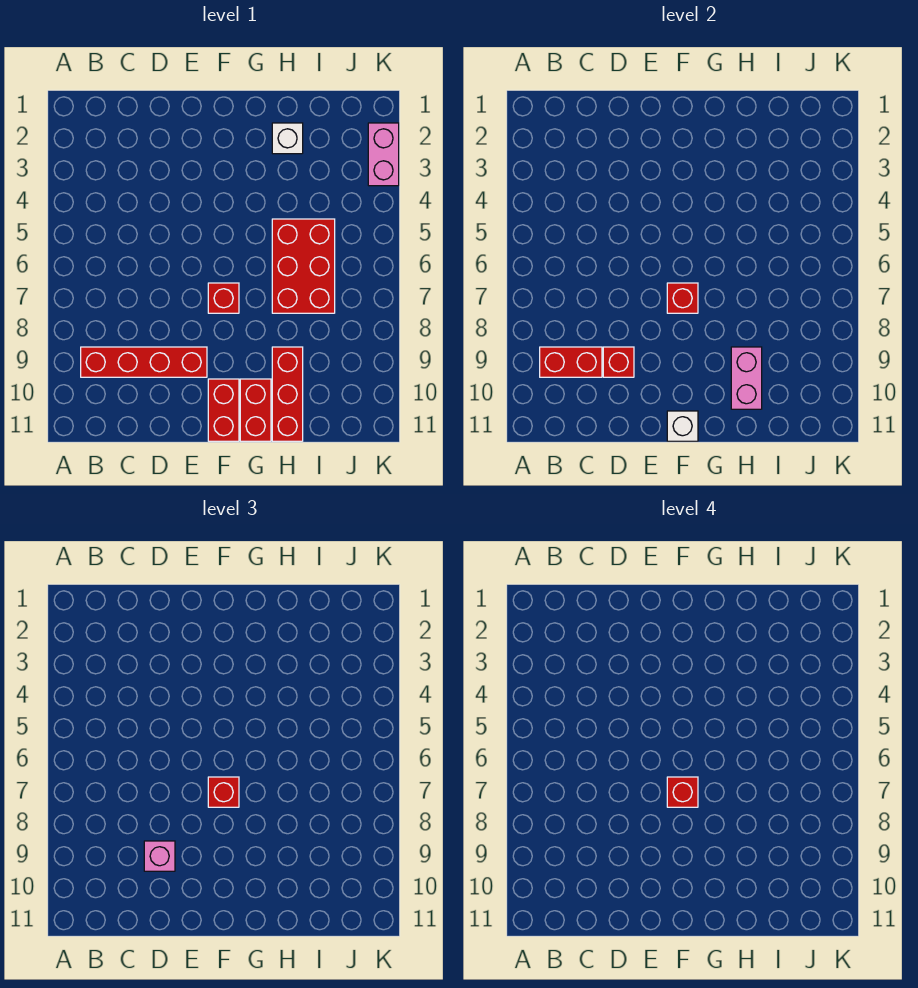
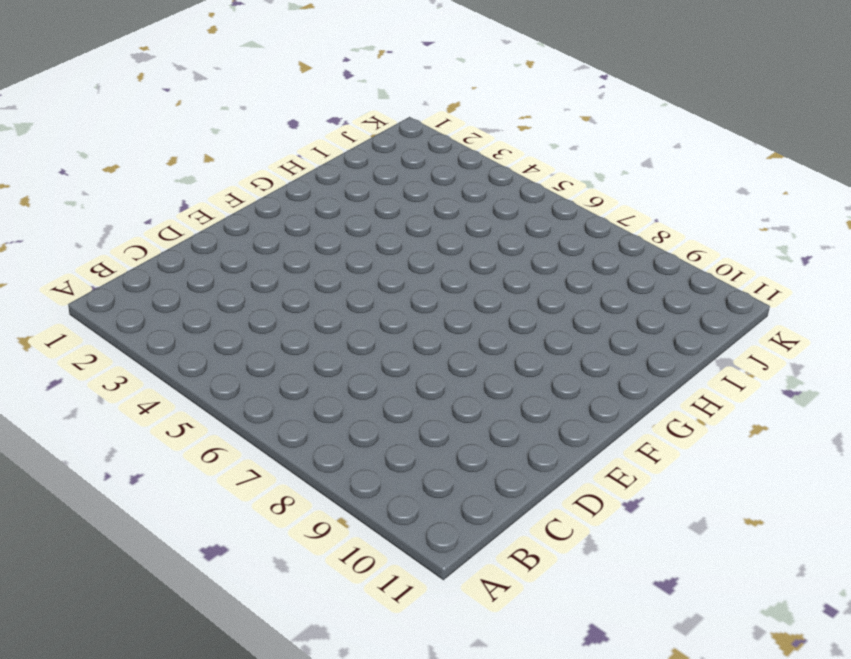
none -> red 1x4 brick [81,347,207,377]
none -> red 1x1 brick [208,283,239,313]
none -> red 1x2 brick [208,379,239,441]

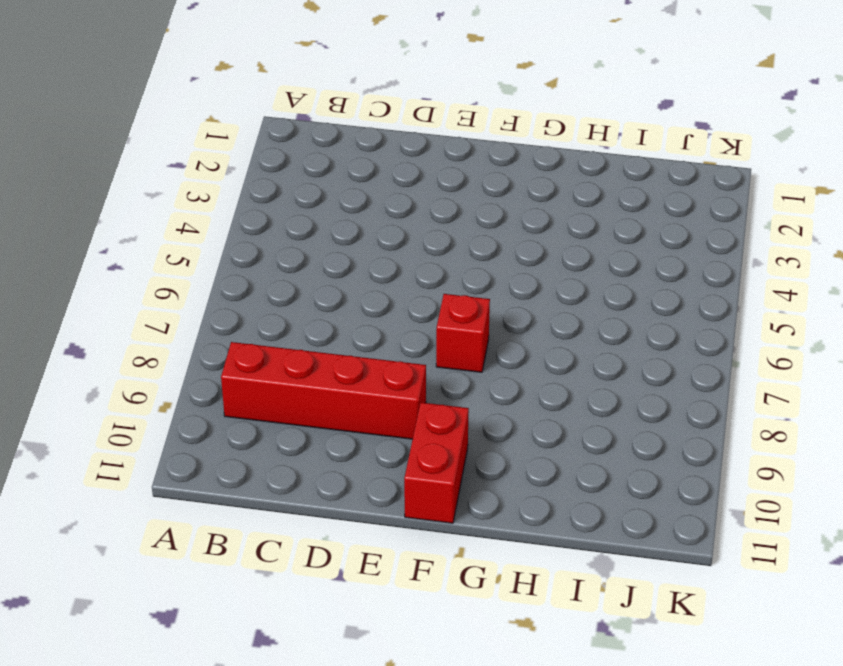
none -> red 1x2 brick [240,379,271,441]
none -> white 1x1 brick [272,123,303,154]
none -> red 2x3 brick [272,219,335,313]

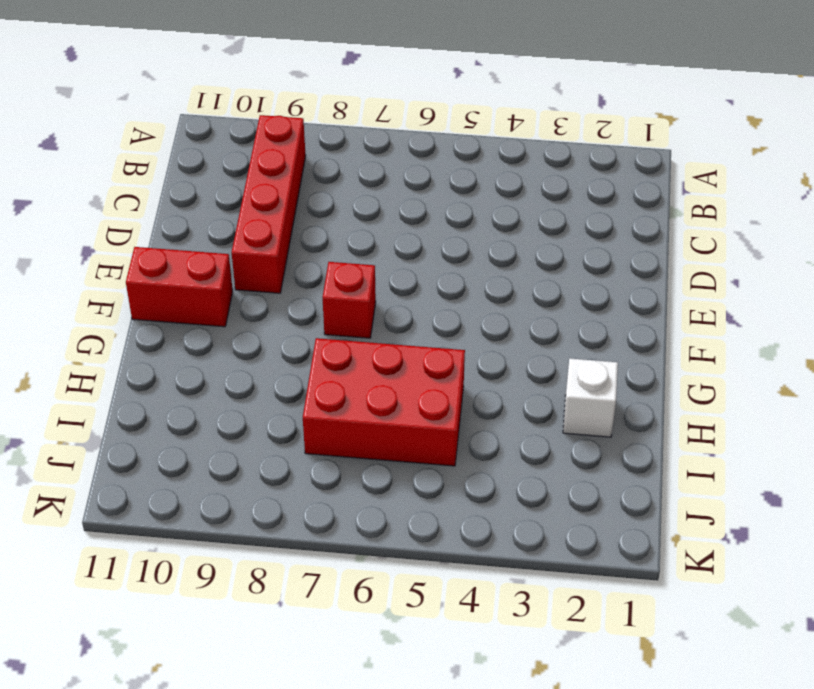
none -> red 1x2 brick [240,379,271,441]
none -> red 1x3 brick [272,347,303,441]
none -> pink 1x2 brick [368,123,399,186]

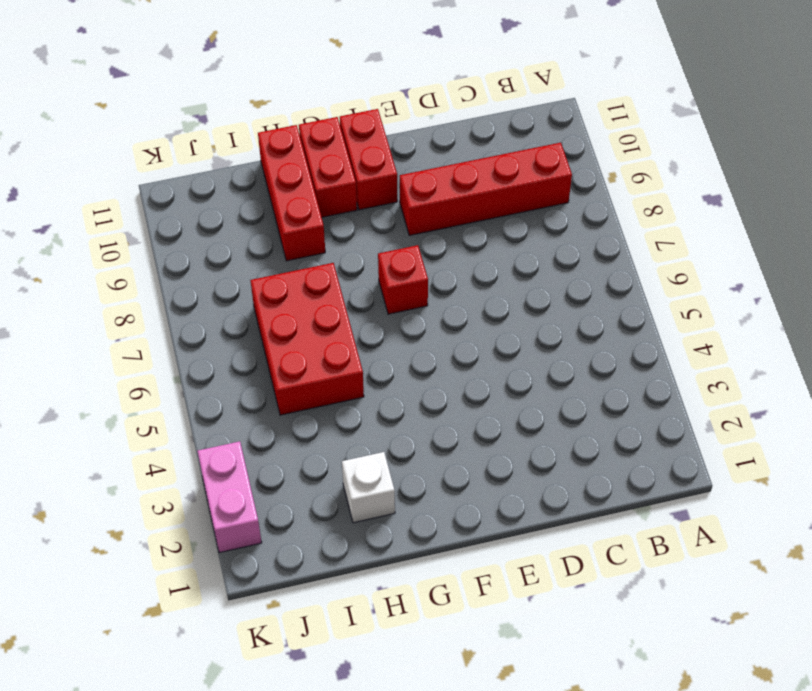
none -> red 1x2 brick [540,347,602,377]
none -> red 1x1 brick [603,347,634,377]
none -> red 1x1 brick [667,283,698,313]

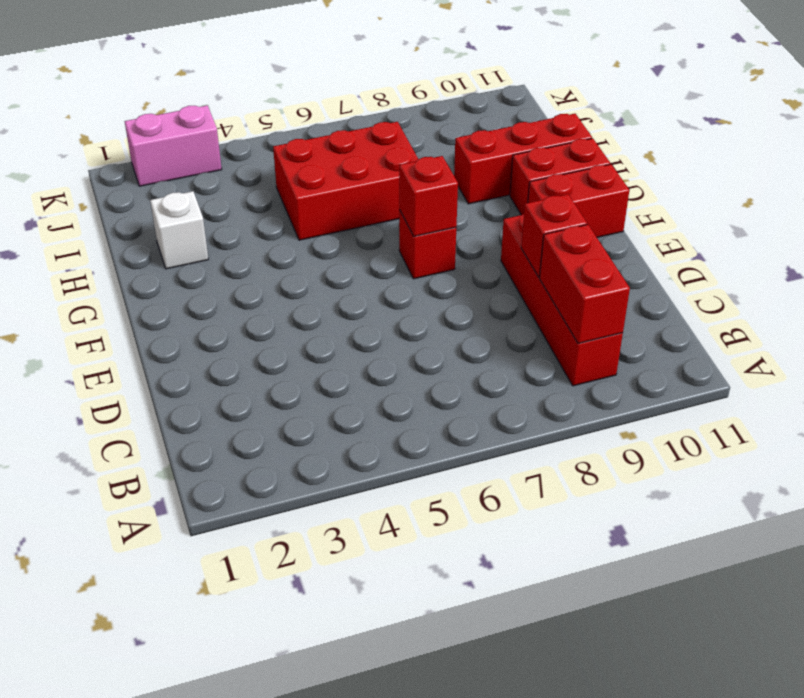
none -> white 1x1 brick [667,411,698,441]
none -> pink 1x2 brick [731,347,762,409]
none -> pink 1x1 brick [144,841,175,871]

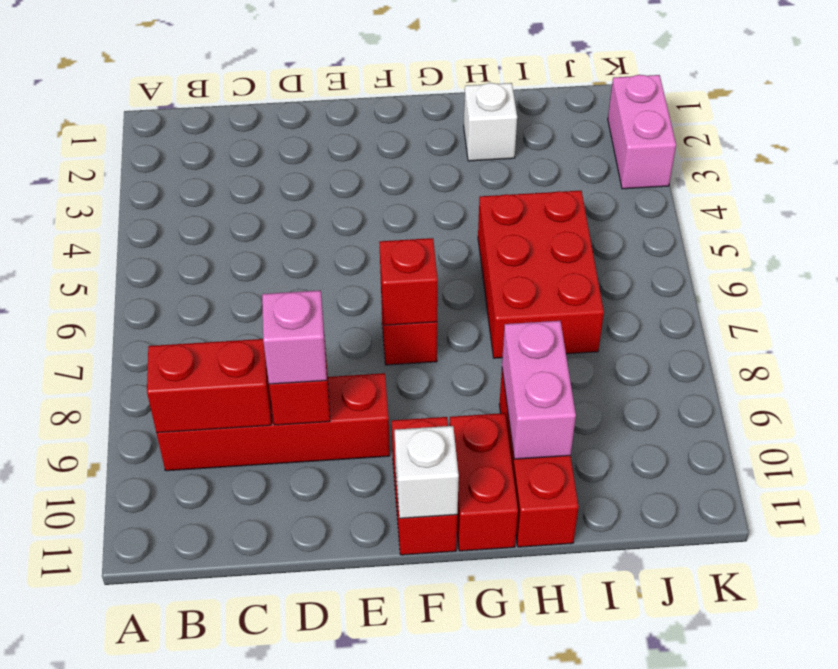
none -> red 1x1 brick [208,777,239,807]
none -> red 1x1 brick [667,777,698,807]

